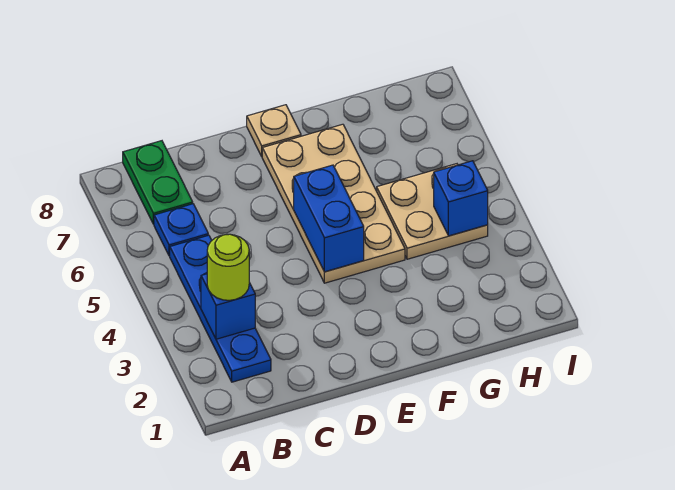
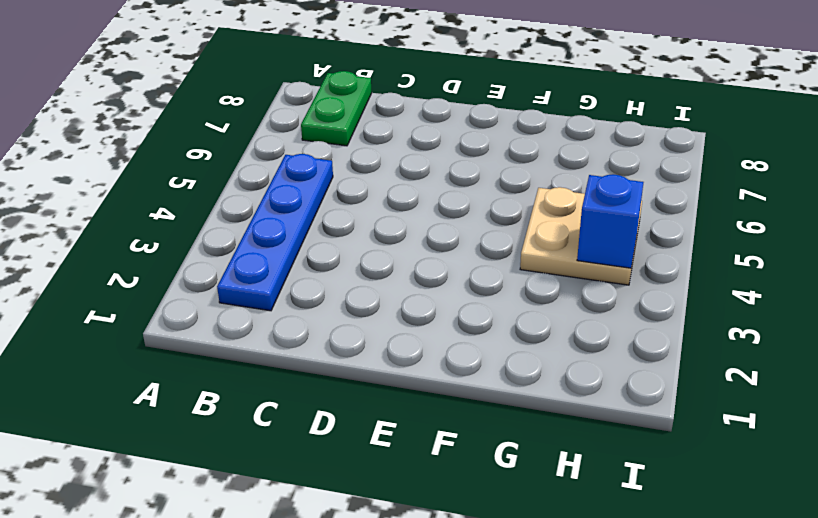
none -> blue 1x1 plate [154,204,208,256]
none -> tan 2x4 plate [262,124,405,283]

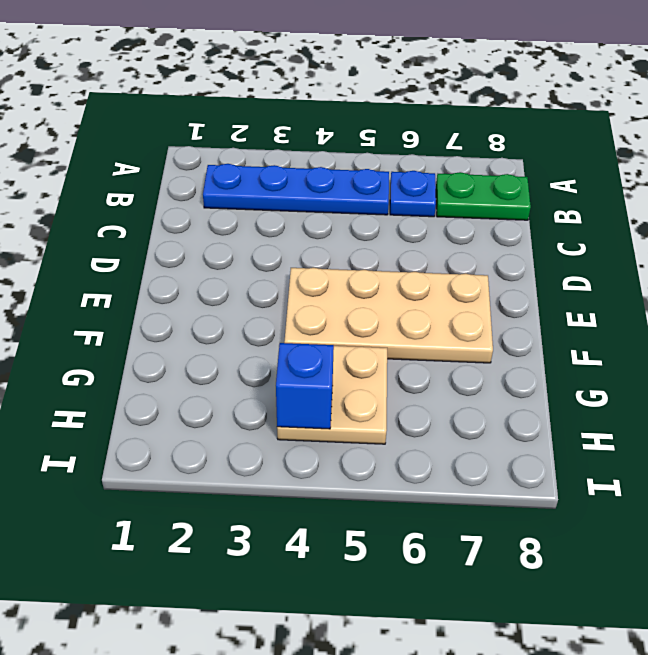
none -> tan 1x1 plate [247,105,301,156]
none -> blue 1x1 brick [201,274,255,339]

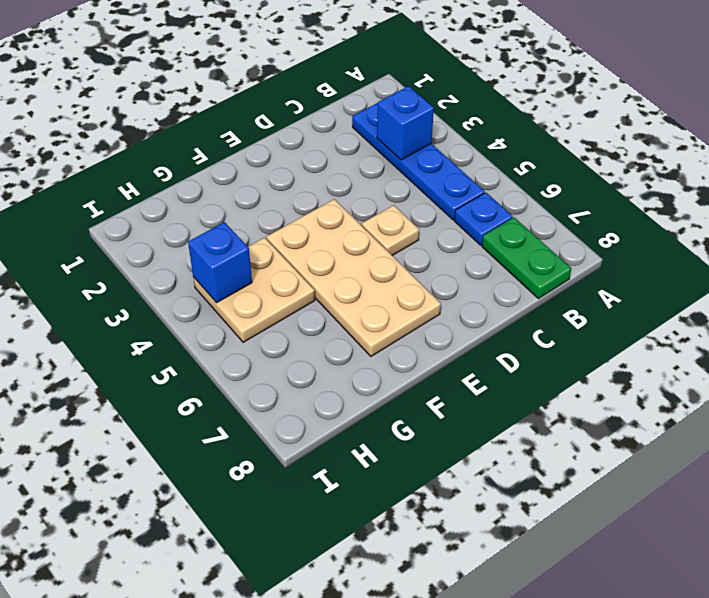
tan 1x1 plate [362,205,419,255] -> tan 1x1 plate moved to [247,105,301,156]
none -> blue 1x2 brick [294,165,364,272]
none -> lime 1x1 round brick [207,234,249,300]

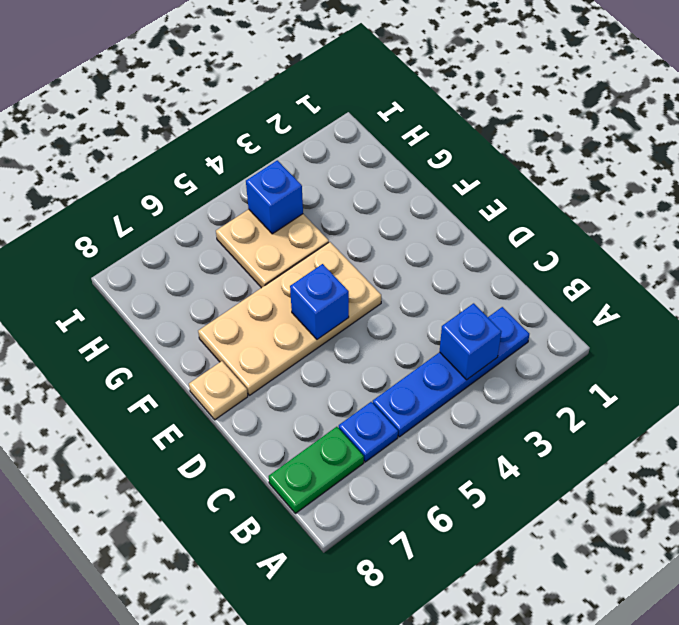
blue 1x1 brick [290,264,349,339] -> blue 1x2 brick [294,165,364,272]
none -> lime 1x1 round brick [207,234,249,300]

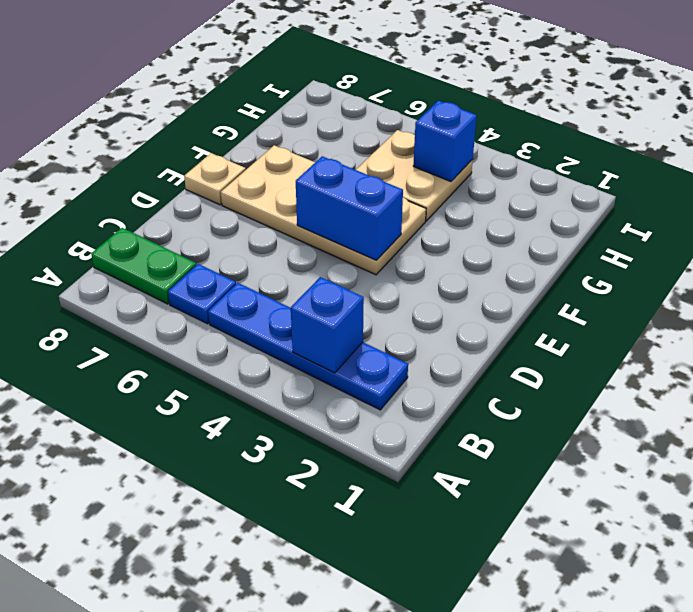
none -> lime 1x1 round brick [207,234,249,300]

